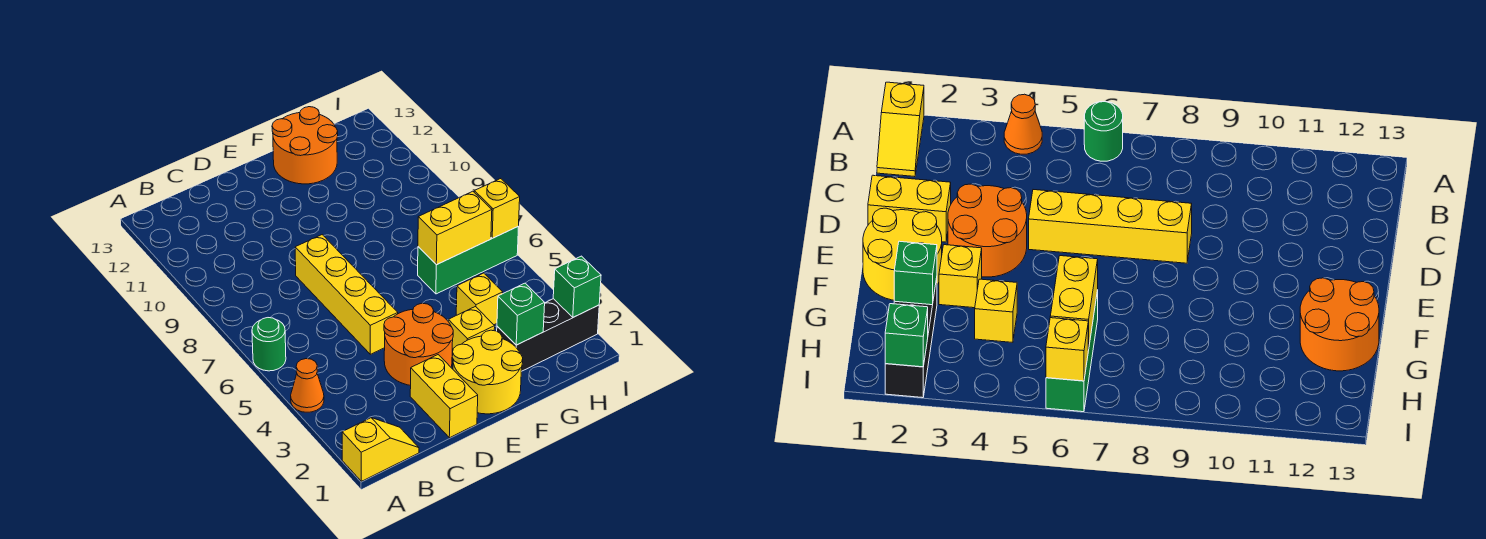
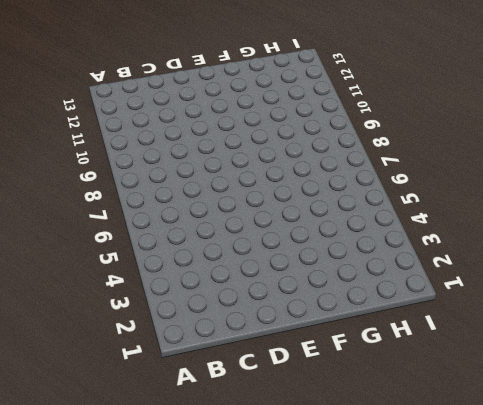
none -> yellow 1x2 slope [342,418,419,481]
none -> orange 1x1 cone [291,359,324,412]
none -> green 1x1 round brick [252,318,286,371]

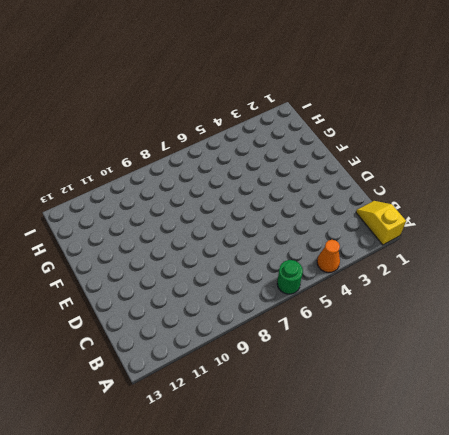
none -> yellow 1x2 brick [410,355,478,438]
none -> orange 2x2 round brick [384,303,453,386]
none -> yellow 1x4 brick [295,235,398,354]

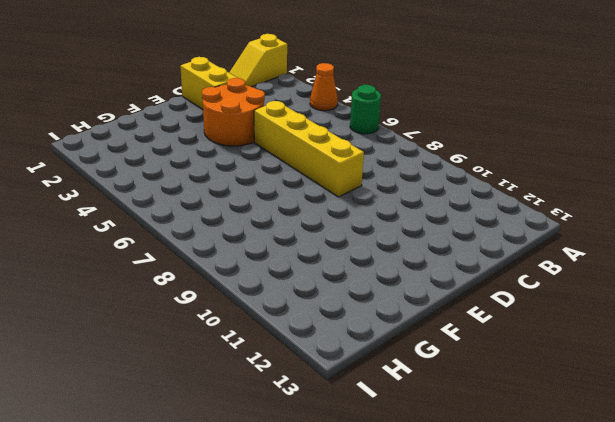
none -> yellow 2x2 round brick [452,330,523,414]
none -> yellow 1x1 brick [448,306,495,353]
none -> orange 2x2 round brick [272,107,338,184]

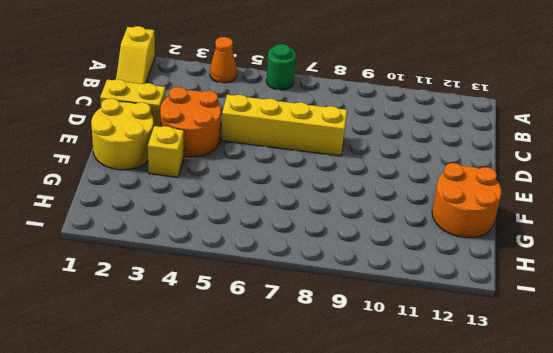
none -> black 1x3 brick [497,299,599,371]
none -> yellow 1x1 brick [456,273,503,325]
none -> green 1x3 brick [418,227,518,294]

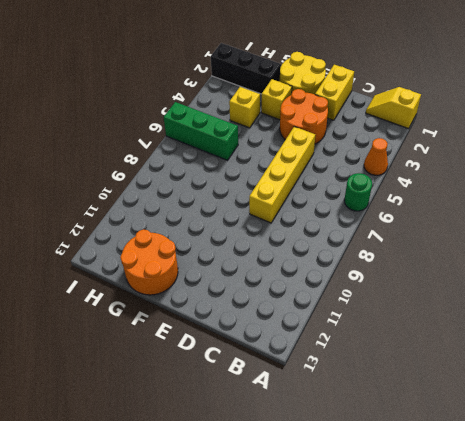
none -> green 1x1 brick [497,283,545,345]
none -> yellow 1x2 brick [418,191,492,265]
none -> green 1x1 brick [553,256,601,317]

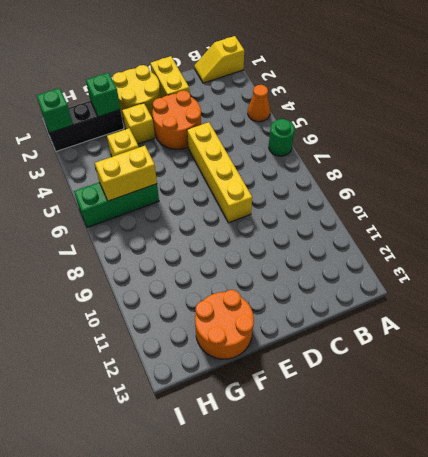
none -> yellow 1x1 brick [474,179,520,238]

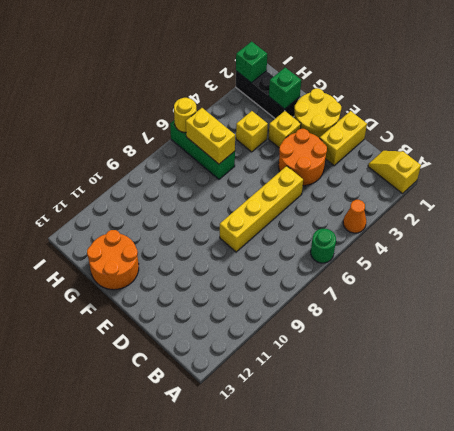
yellow 1x1 round brick [174,98,197,132] -> yellow 1x1 brick [474,179,520,238]

